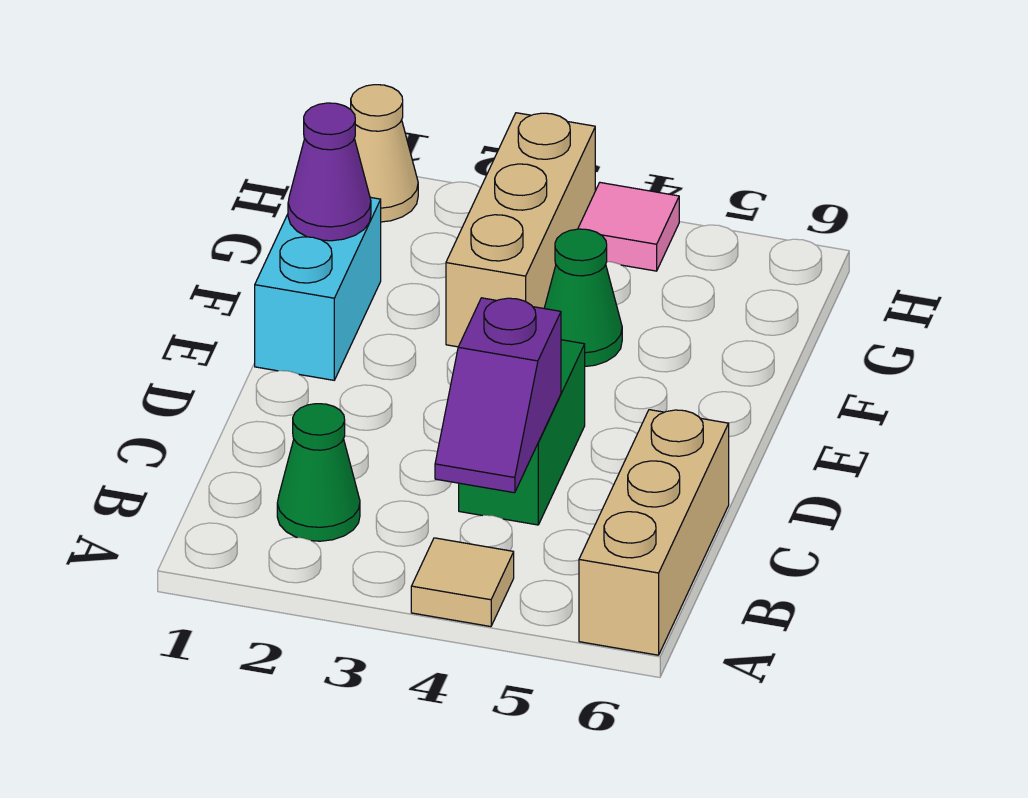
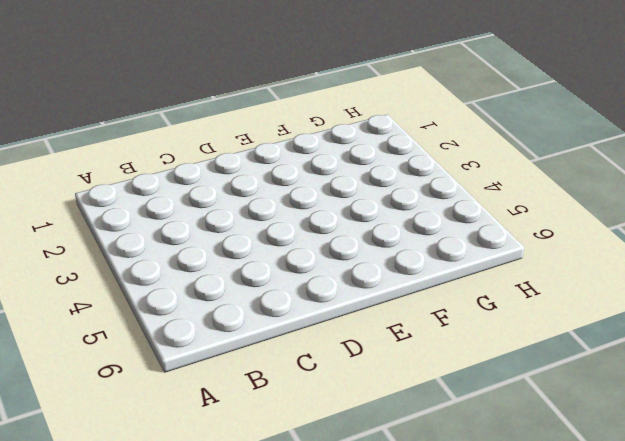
none -> tan 1x1 tile [411,538,514,627]
none -> tan 1x3 brick [579,410,729,655]

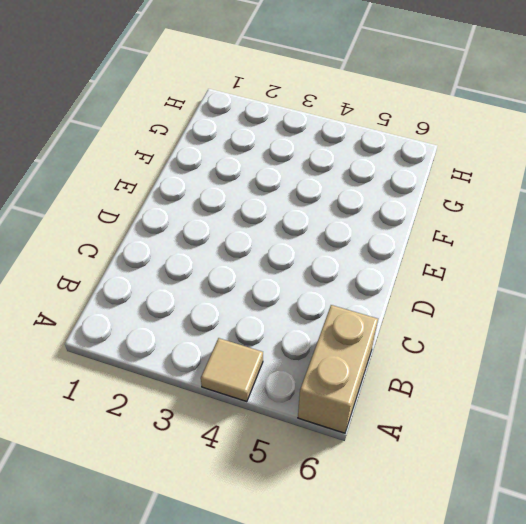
tan 1x2 brick [298,305,378,433] -> tan 1x3 brick [579,410,729,655]
none -> green 1x1 cone [277,404,360,541]
none -> green 1x2 brick [459,340,585,525]

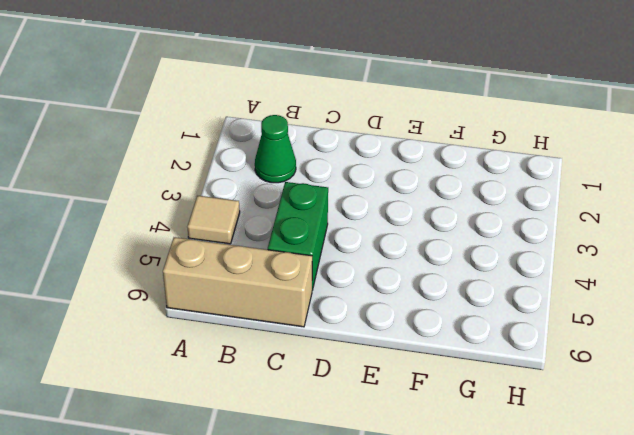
green 1x2 brick [268,182,328,290] -> green 1x2 brick turned to [459,340,585,525]
none -> cyan 1x2 brick [255,197,381,380]
none -> tan 1x3 brick [446,113,595,347]

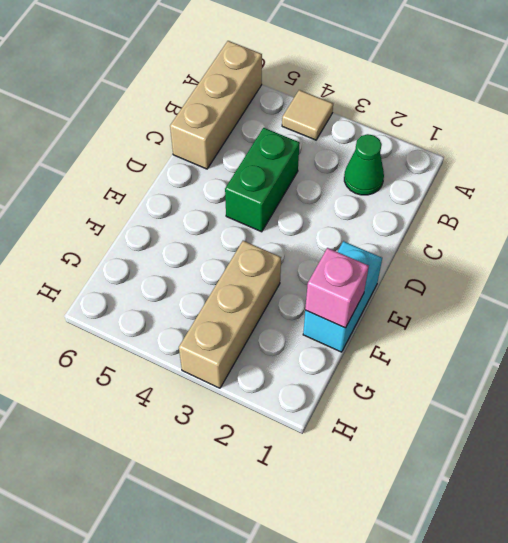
pink 1x1 brick [305,248,369,328] -> purple 1x1 cone [288,103,371,241]
none -> green 1x1 cone [544,229,622,366]
none -> tan 1x1 cone [351,85,418,222]

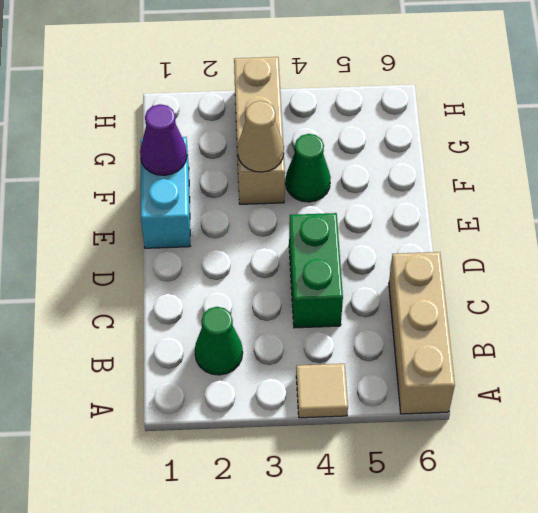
tan 1x1 cone [237,101,284,172] -> tan 1x1 cone moved to [351,85,418,222]
none -> pink 1x1 tile [578,183,679,271]
none -> purple 1x2 slope [435,298,561,493]

